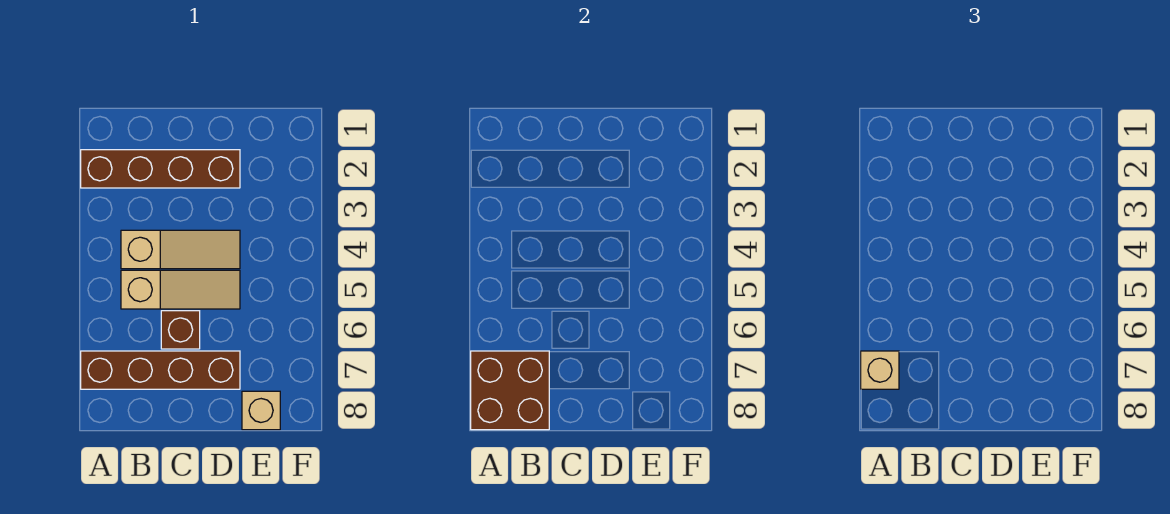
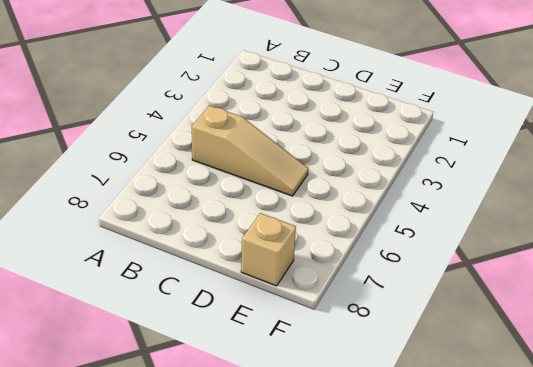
none -> brown 1x4 brick [81,150,240,188]
none -> brown 1x4 brick [81,351,240,389]

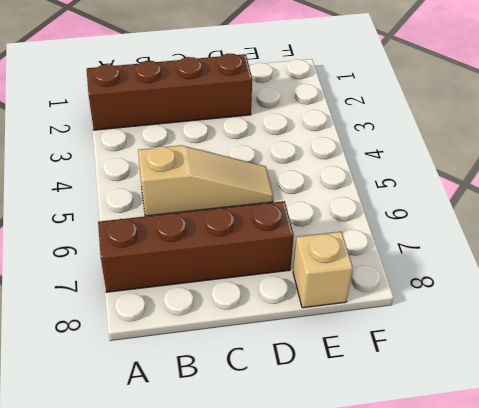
none -> tan 1x3 slope [121,230,240,269]
none -> brown 1x1 brick [161,311,200,349]

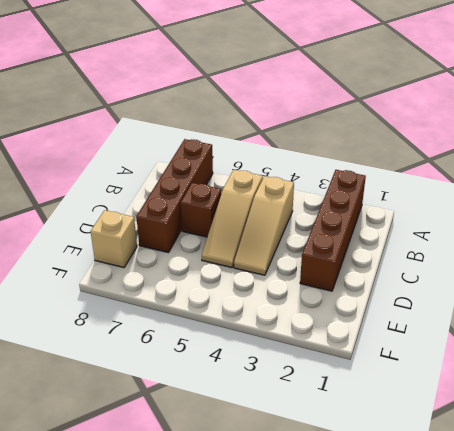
none -> brown 2x2 brick [471,351,549,430]
none -> tan 1x1 brick [861,351,899,389]

